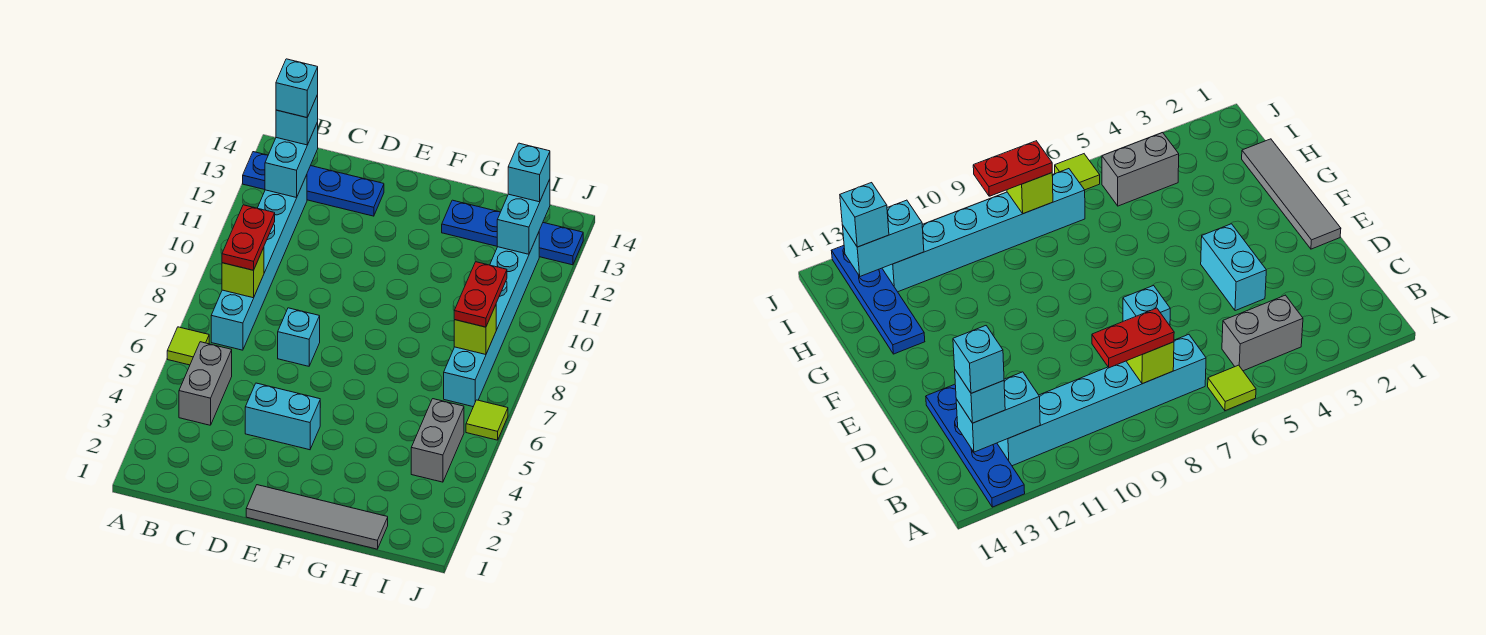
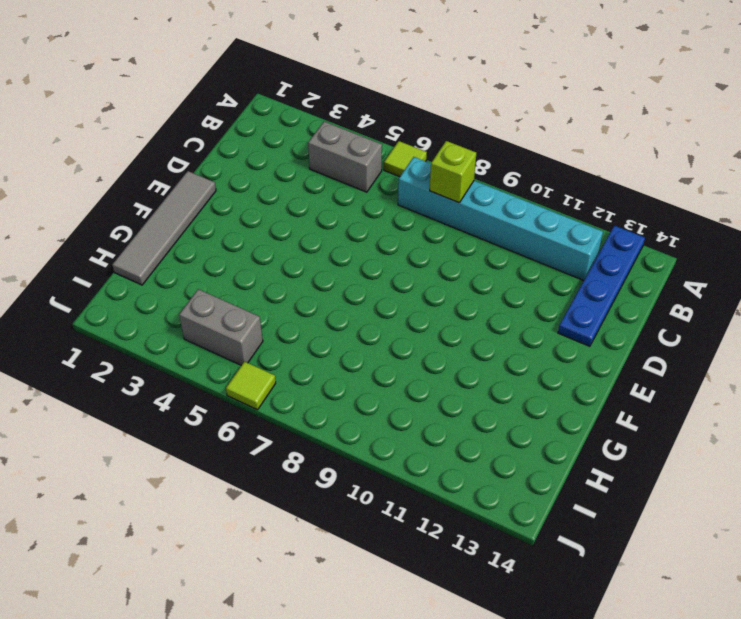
none -> cyan 1x2 brick [245,383,320,450]
none -> cyan 1x1 brick [278,308,320,366]
none -> blue 1x4 plate [442,200,583,265]

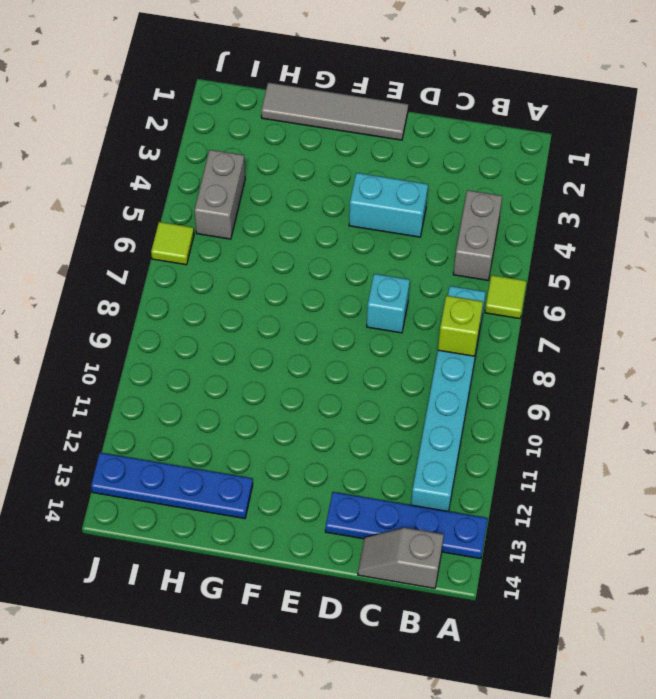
grey 1x2 slope [358,528,444,588] -> none
none -> cyan 1x6 brick [444,232,539,407]
none -> cyan 1x2 brick [265,122,318,198]
none -> lime 1x1 brick [454,305,496,355]

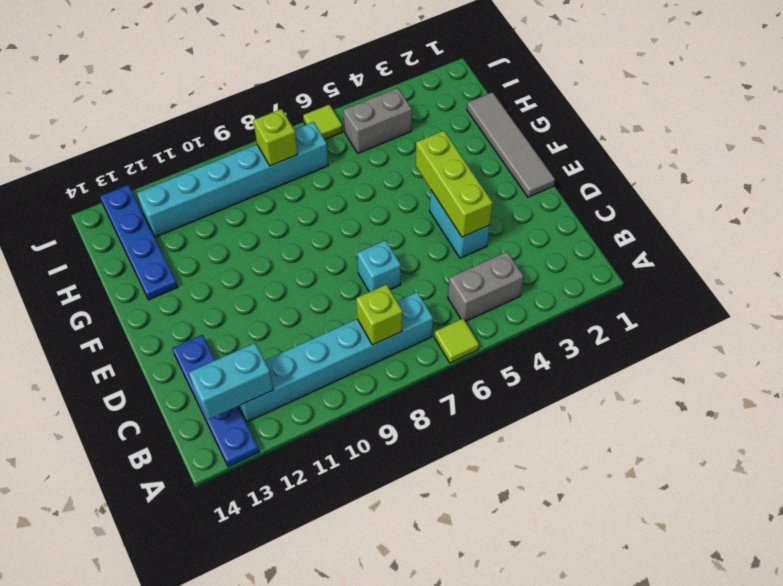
lime 1x3 brick [416,131,493,237] -> none
none -> cyan 1x2 brick [497,179,550,254]
none -> red 1x2 plate [222,205,275,270]
none -> cyan 1x1 brick [276,95,318,145]

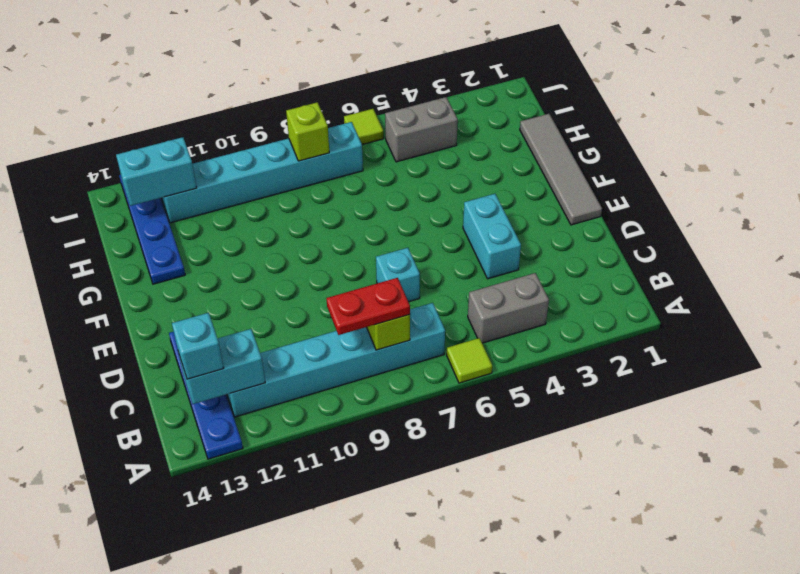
none -> red 1x2 plate [454,262,507,327]
none -> cyan 1x1 brick [508,143,550,202]
none -> cyan 1x1 brick [276,59,318,117]

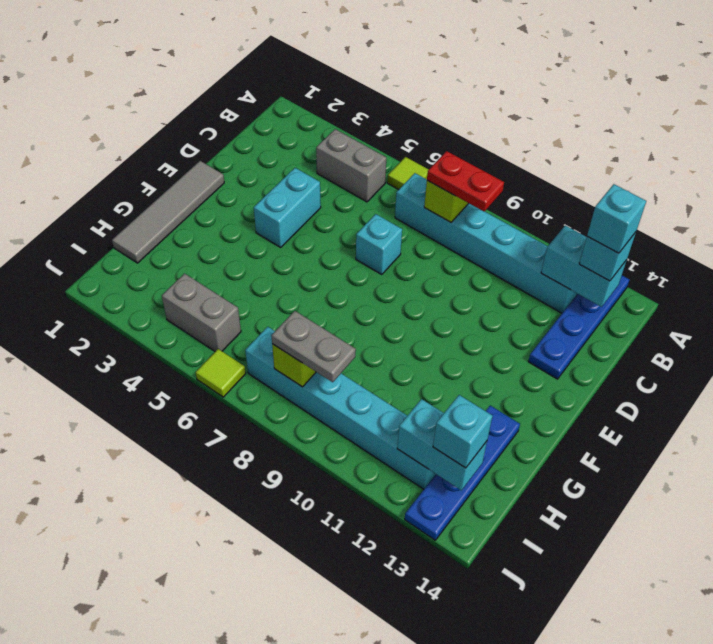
grey 1x2 plate [271,311,356,382] -> red 1x2 plate [454,262,507,327]

